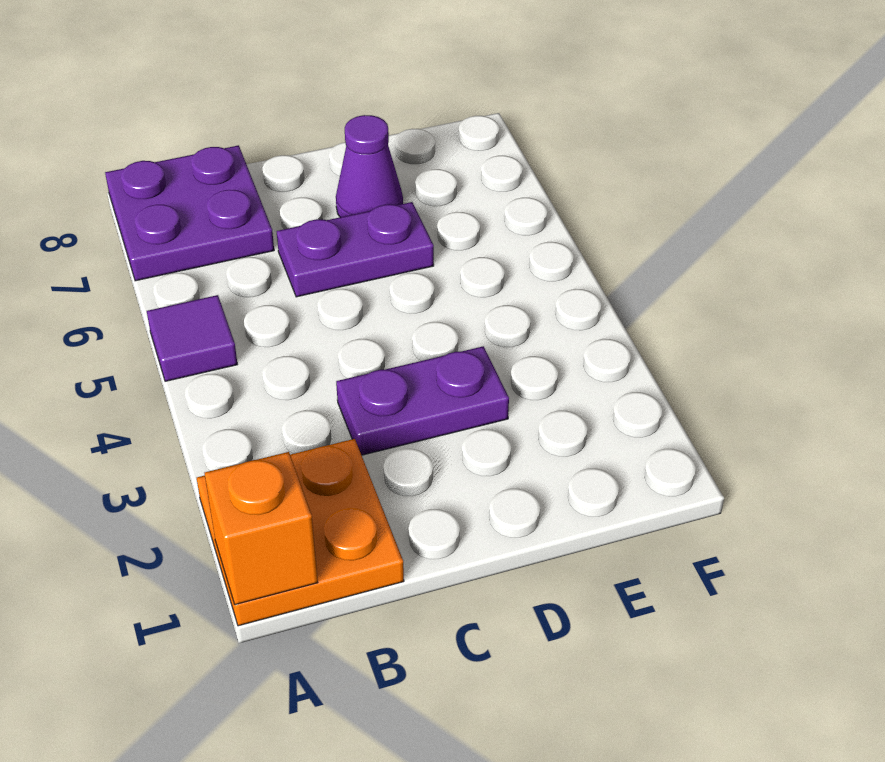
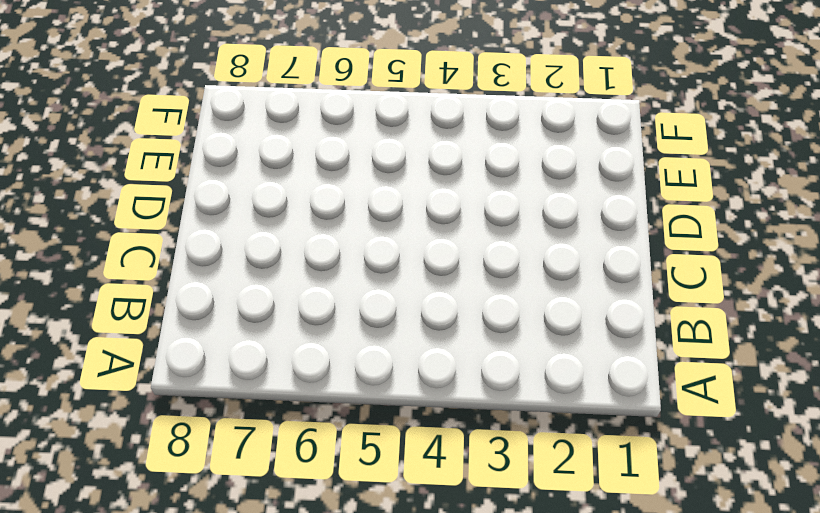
none -> orange 2x2 plate [197,439,404,626]
none -> purple 1x1 tile [147,295,237,381]

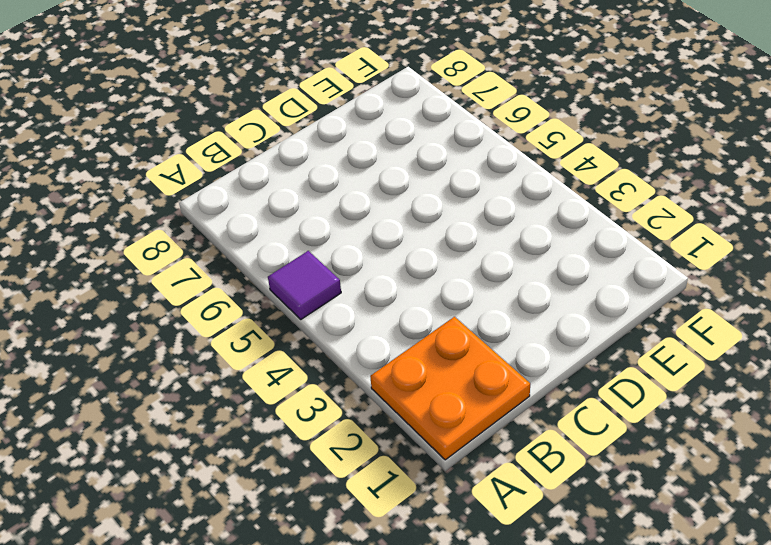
none -> purple 2x2 plate [105,145,274,281]
none -> purple 1x2 plate [336,346,509,455]

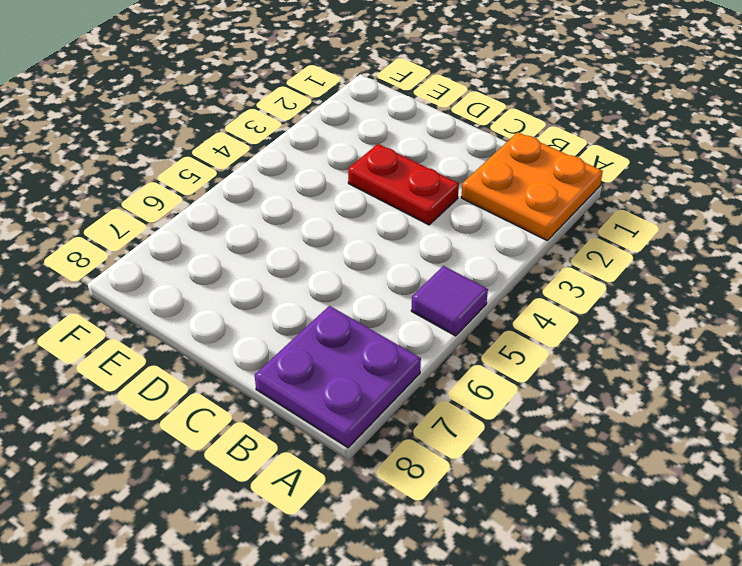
red 1x2 plate [348,144,459,225] -> purple 1x2 plate [336,346,509,455]
none -> purple 1x2 plate [277,202,434,297]
none -> purple 1x1 cone [336,115,403,217]

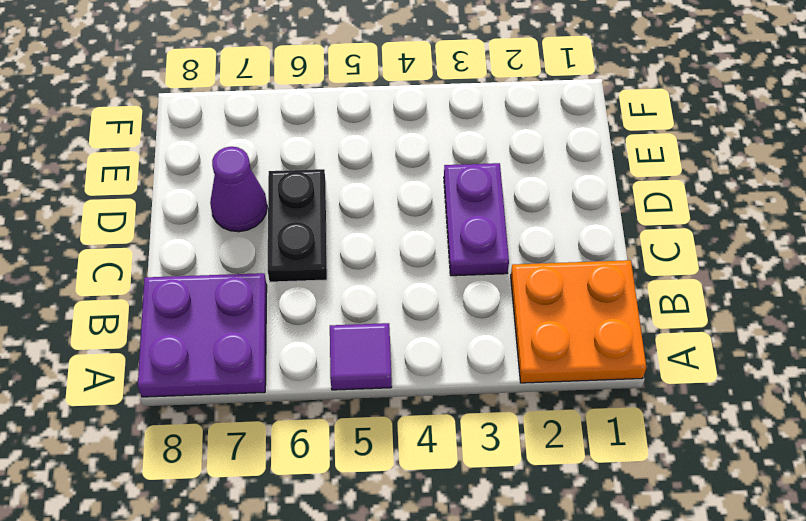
black 1x2 plate [268,169,327,282] -> purple 1x2 plate [277,202,434,297]
none -> orange 1x1 brick [205,452,318,605]

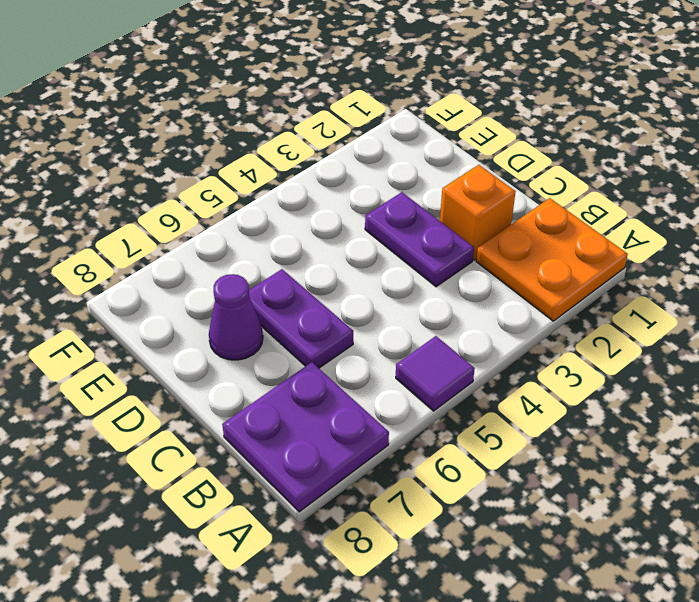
orange 1x1 brick [440,165,516,260] -> orange 1x1 brick moved to [205,452,318,605]

